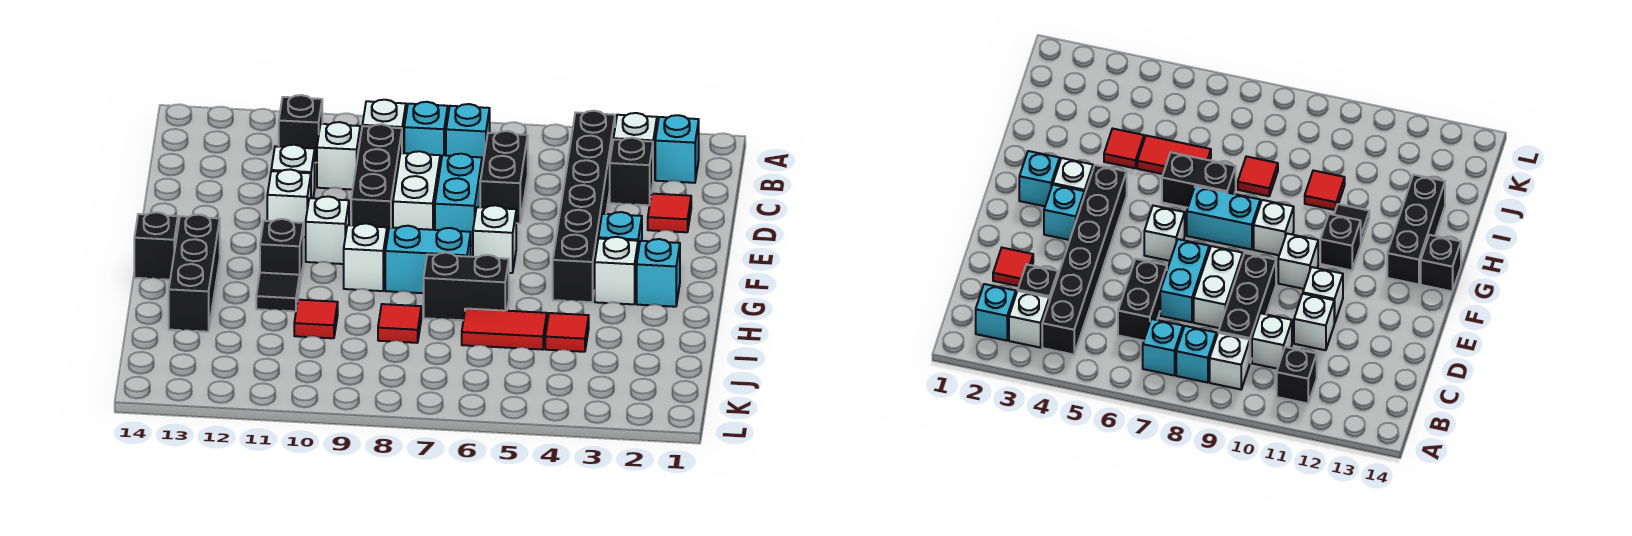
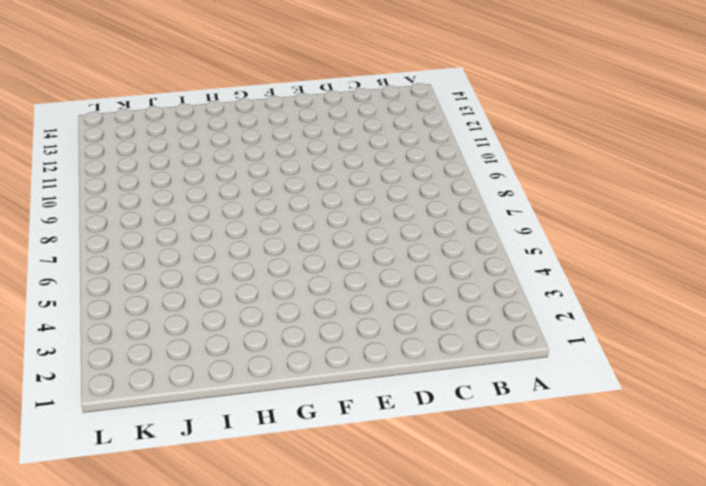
none -> cyan 1x1 brick [655,115,699,183]
none -> white 1x1 brick [614,113,657,179]
none -> black 1x6 brick [553,111,615,302]
none -> cyan 1x1 brick [446,104,490,168]

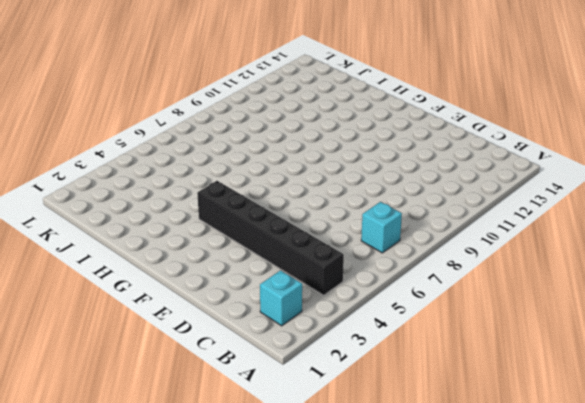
none -> white 1x1 brick [614,113,657,179]
none -> cyan 1x1 brick [404,102,448,166]
none -> white 1x1 brick [362,100,406,153]
none -> black 1x1 brick [279,95,322,163]

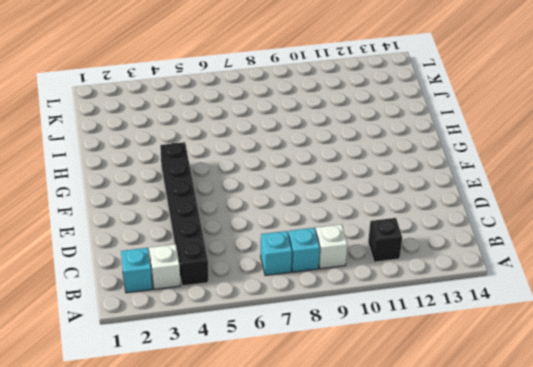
none -> black 1x1 brick [610,138,653,205]
none -> black 1x2 brick [480,131,528,223]
none -> black 1x3 brick [351,124,402,238]
none -> white 1x1 brick [317,122,360,190]

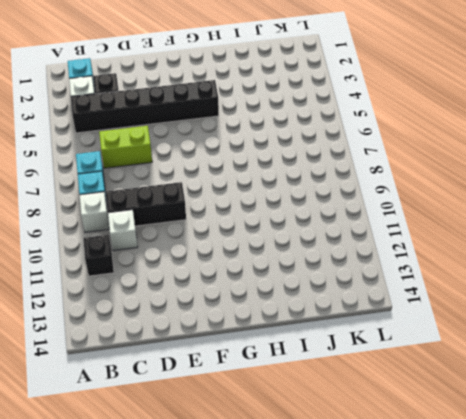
lime 1x2 brick [99,126,152,168] -> black 1x2 brick [480,131,528,223]
none -> red 1x1 tile [648,194,691,232]
none -> cyan 1x2 brick [435,154,482,246]
none -> white 1x2 brick [393,151,440,230]
none -> white 1x1 brick [271,145,315,198]

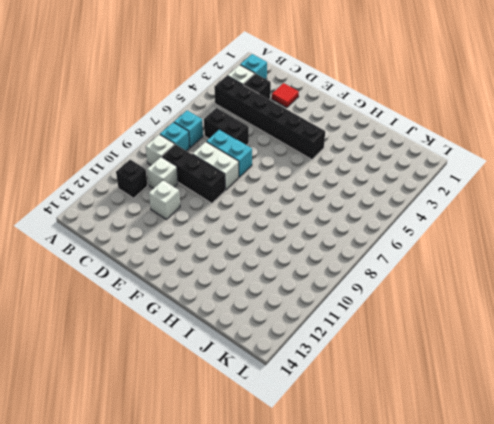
none -> white 1x1 brick [267,169,311,237]
none -> cyan 1x1 brick [598,212,642,251]
none -> white 1x1 brick [473,205,516,273]
none -> white 1x1 brick [306,196,349,264]

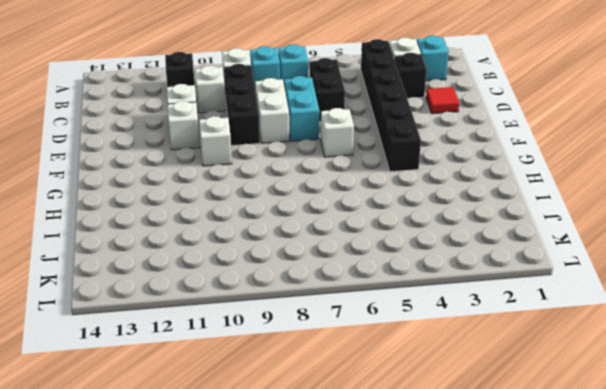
none -> cyan 1x1 brick [598,212,642,251]
none -> cyan 1x1 brick [637,239,680,307]
none -> white 1x1 brick [595,237,638,304]
none -> cyan 1x2 brick [385,226,471,293]

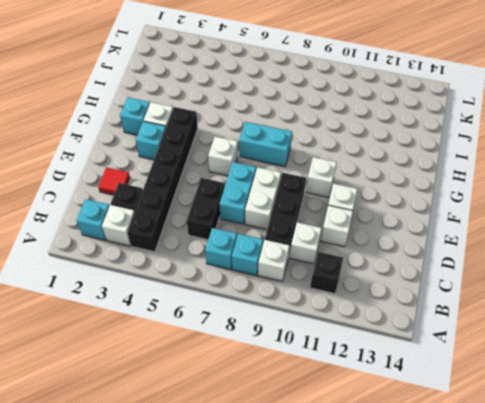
none -> white 1x1 brick [344,223,387,291]
none -> black 1x1 brick [260,219,303,282]
none -> black 1x3 brick [169,215,220,332]
none -> black 1x1 brick [134,212,178,280]

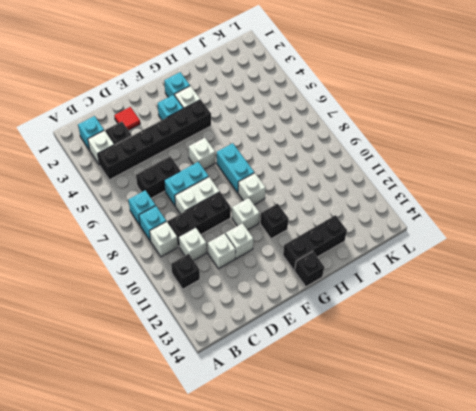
none -> black 1x2 brick [424,253,509,320]
none -> black 1x1 tile [256,273,300,311]
none -> red 1x1 tile [545,313,589,352]
none -> red 1x2 tile [462,309,547,350]

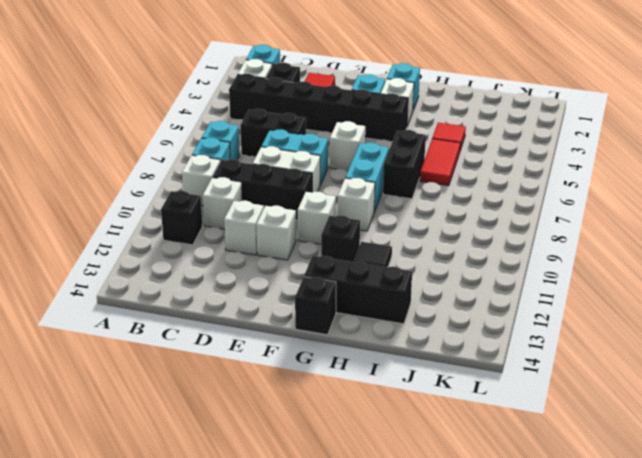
none -> red 1x1 tile [378,304,421,343]
none -> red 1x1 tile [294,300,338,338]

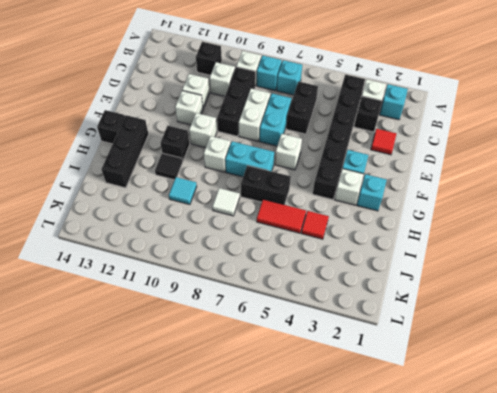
white 1x1 tile [212,188,240,216] -> red 1x1 tile [378,304,421,343]
cyan 1x1 tile [169,177,197,205] -> red 1x1 tile [294,300,338,338]

